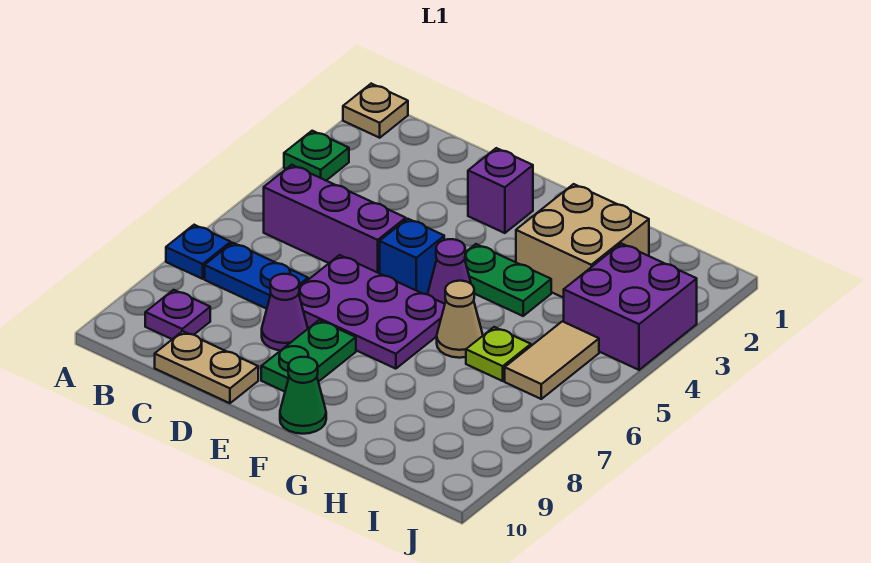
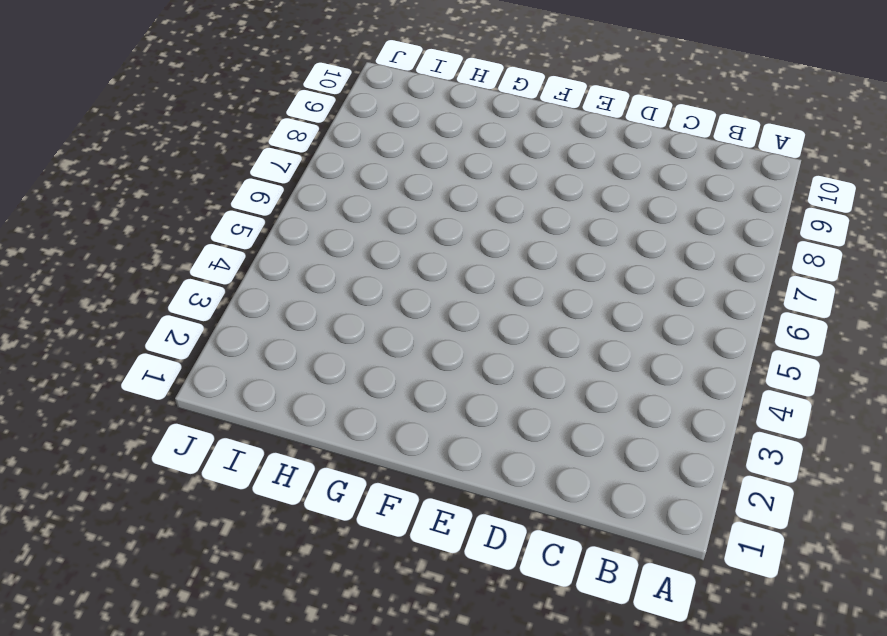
none -> tan 1x1 plate [343,84,408,138]
none -> green 1x1 plate [284,131,349,180]
none -> blue 1x1 plate [166,225,231,279]

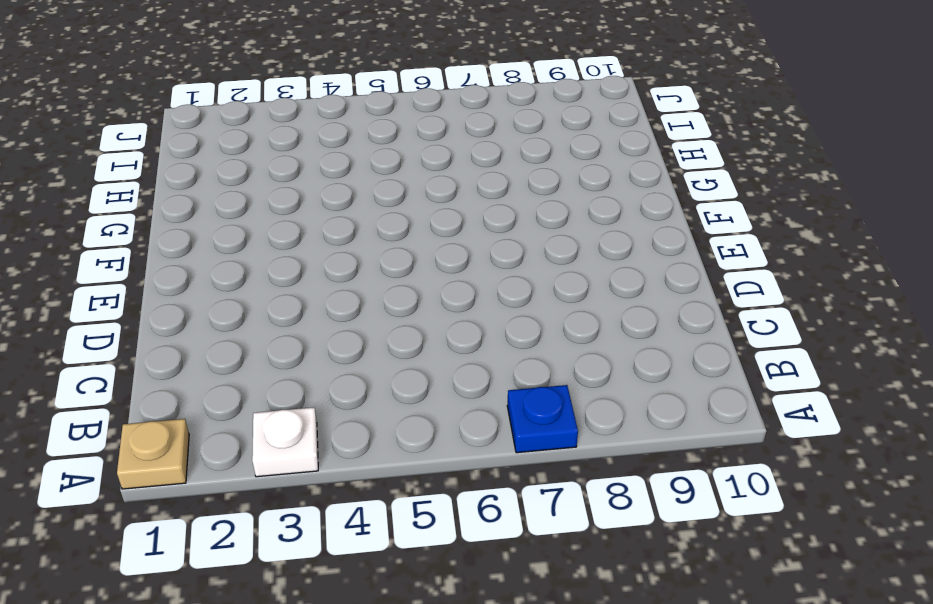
white 1x1 plate [252,407,318,477] -> green 1x1 plate [284,131,349,180]
none -> purple 1x3 brick [264,165,406,273]
none -> blue 1x2 plate [205,243,308,309]
none -> purple 1x1 plate [145,290,210,339]

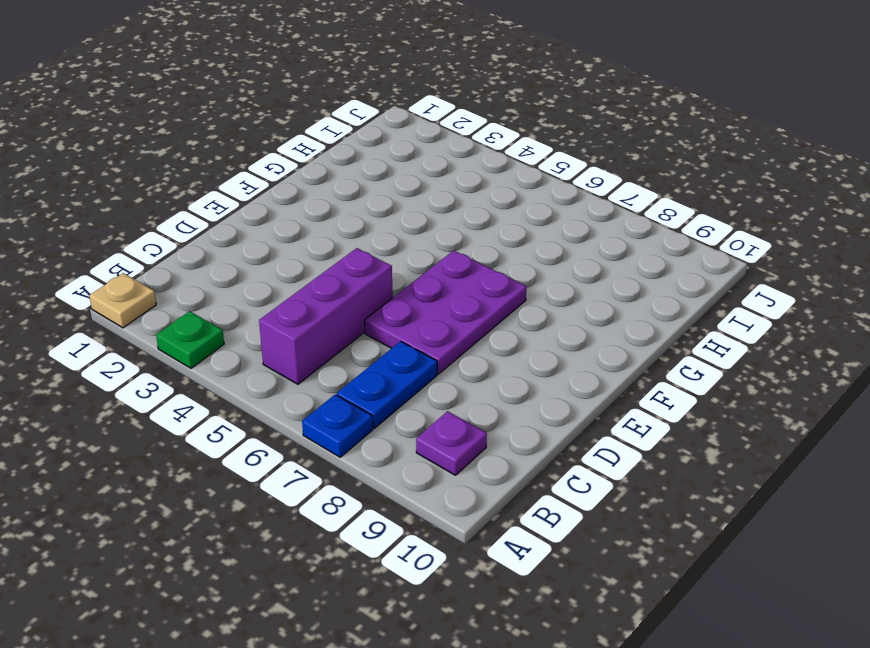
none -> tan 1x2 plate [155,331,258,403]
none -> purple 1x1 cone [262,274,308,350]
none -> purple 1x1 brick [468,148,533,233]

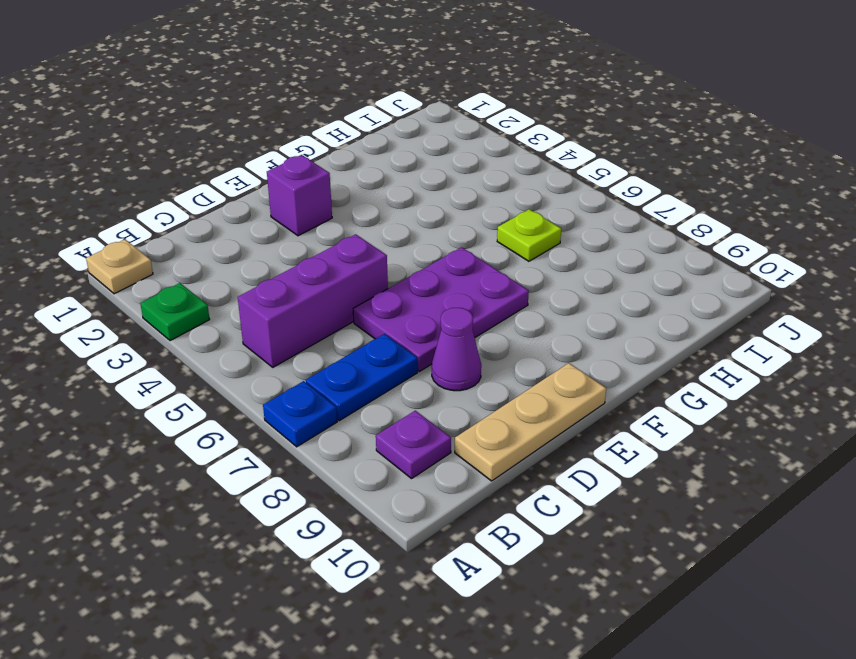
tan 1x3 plate [455,363,606,481] -> tan 1x2 plate [155,331,258,403]
none -> blue 1x1 brick [380,219,444,294]
none -> green 1x2 plate [261,320,356,392]
none -> green 1x2 plate [465,244,551,316]

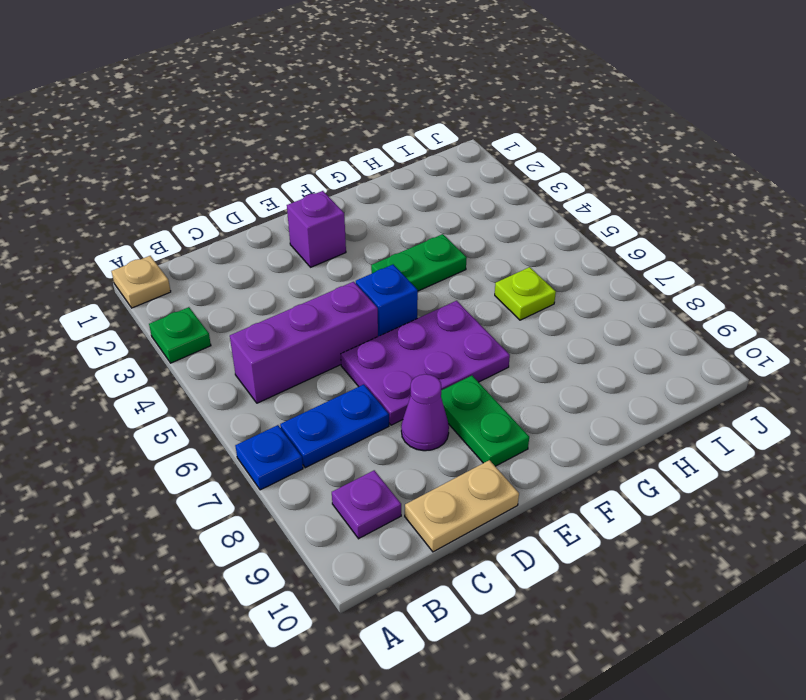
none -> purple 1x1 cone [428,239,471,304]
none -> green 1x1 cone [280,357,326,434]
none -> tan 2x2 brick [516,184,649,298]

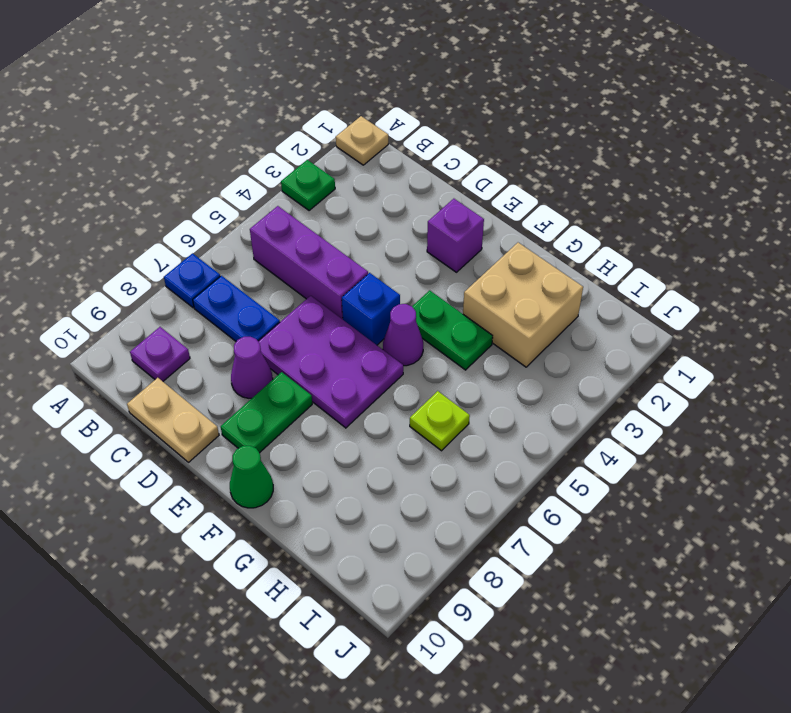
none -> tan 1x1 cone [437,281,483,358]
none -> purple 2x2 brick [564,243,697,370]
none -> tan 1x2 tile [505,321,599,399]

